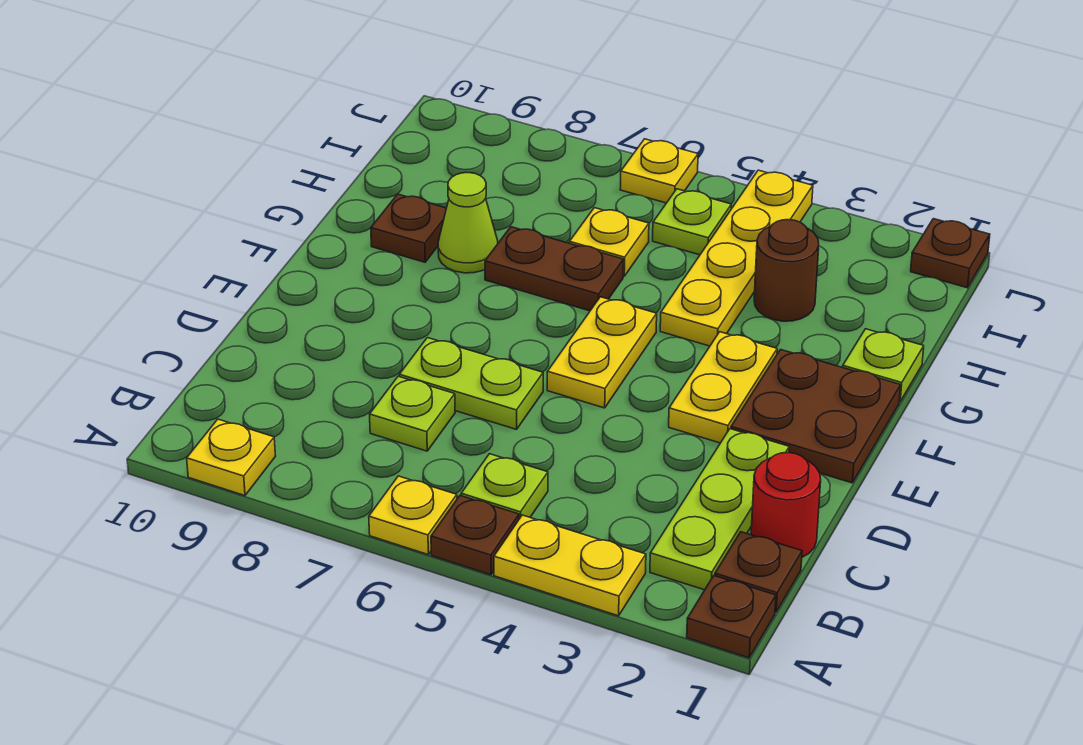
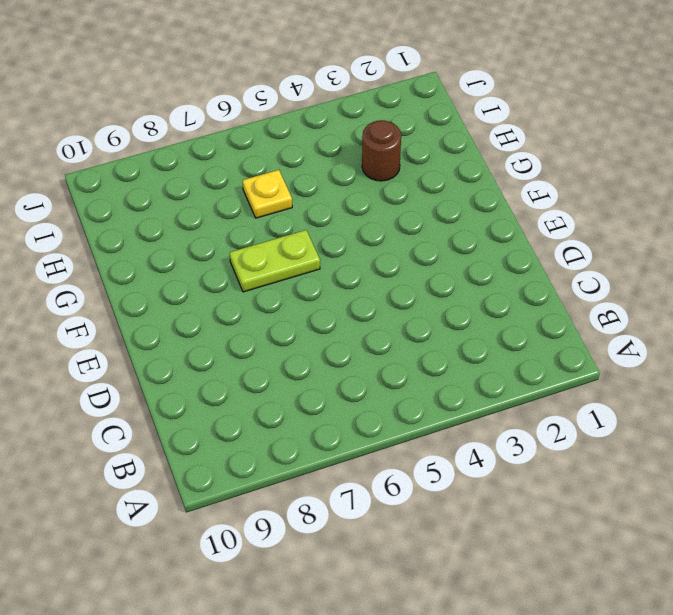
lime 1x2 plate [230,230,320,292] -> lime 1x2 plate moved to [399,338,543,429]
none -> brown 1x1 plate [687,576,776,658]
none -> yellow 1x2 plate [494,515,646,616]
none -> brown 1x1 plate [431,496,519,575]

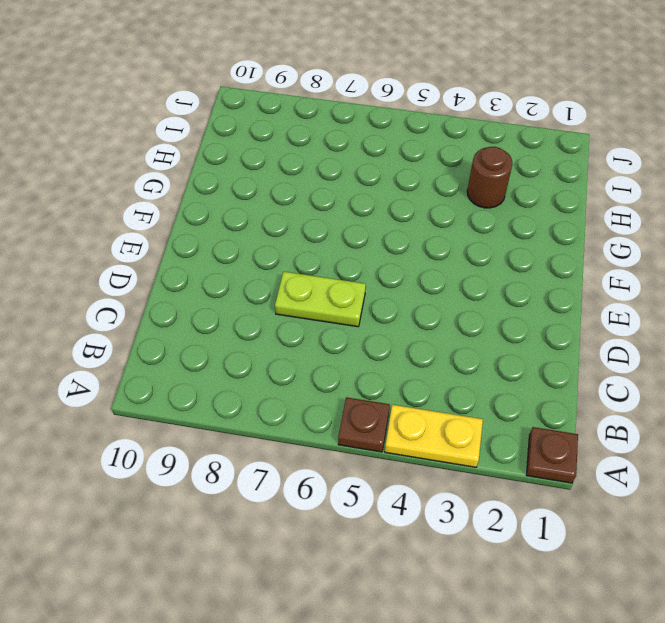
none -> yellow 1x1 plate [369,476,457,554]
none -> yellow 1x1 plate [187,419,275,496]
none -> brown 1x1 plate [715,532,802,612]

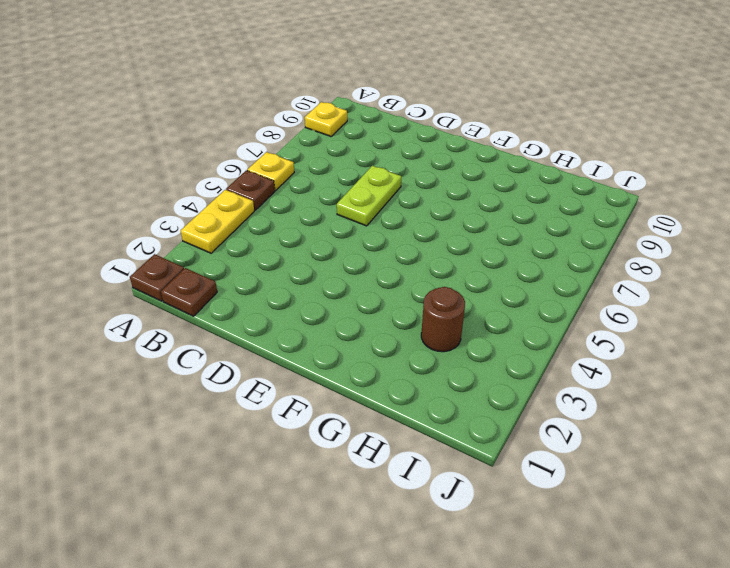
none -> lime 1x3 plate [650,429,789,590]
none -> lime 1x1 plate [461,454,548,519]
none -> red 1x1 round brick [751,453,821,557]

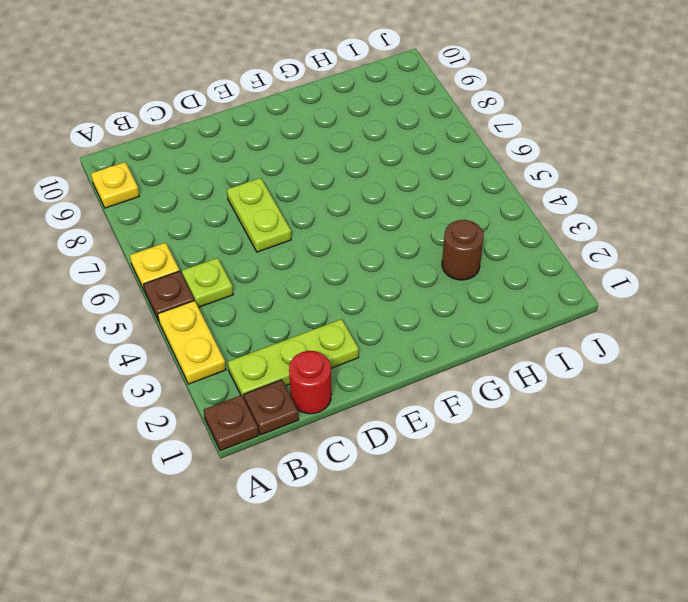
none -> lime 1x1 plate [370,376,455,451]
none -> brown 2x2 plate [731,350,901,483]
none -> yellow 1x2 plate [669,332,777,443]

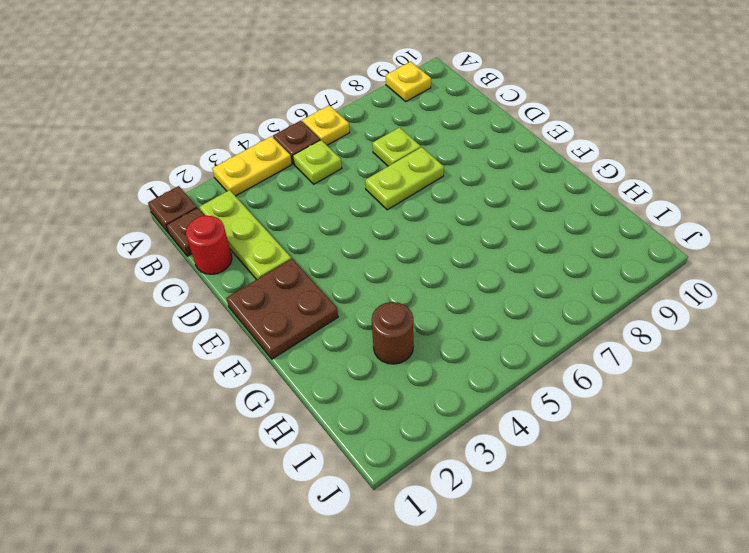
none -> yellow 1x2 plate [669,332,777,443]
none -> yellow 1x2 plate [547,297,657,408]
none -> lime 1x1 plate [843,329,924,402]

